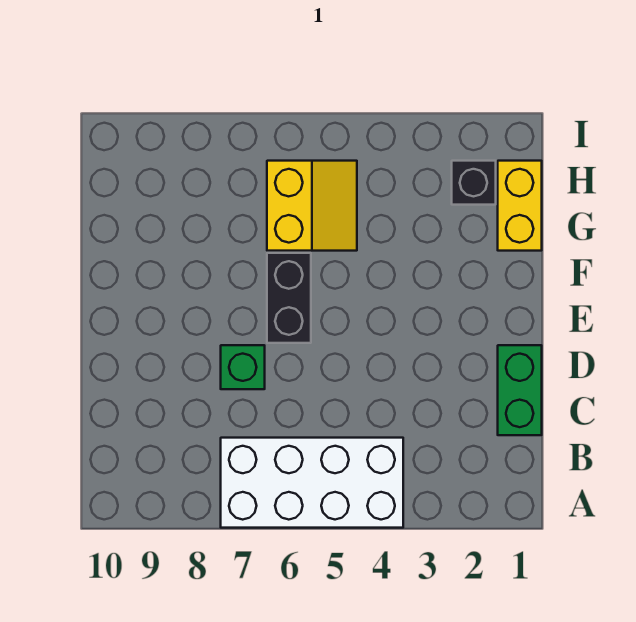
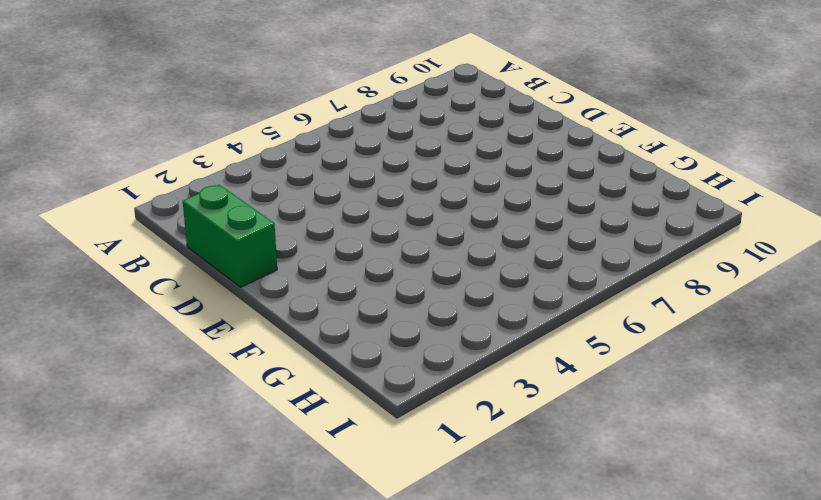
none -> white 2x4 brick [221,438,403,528]
none -> green 1x1 brick [221,345,265,389]

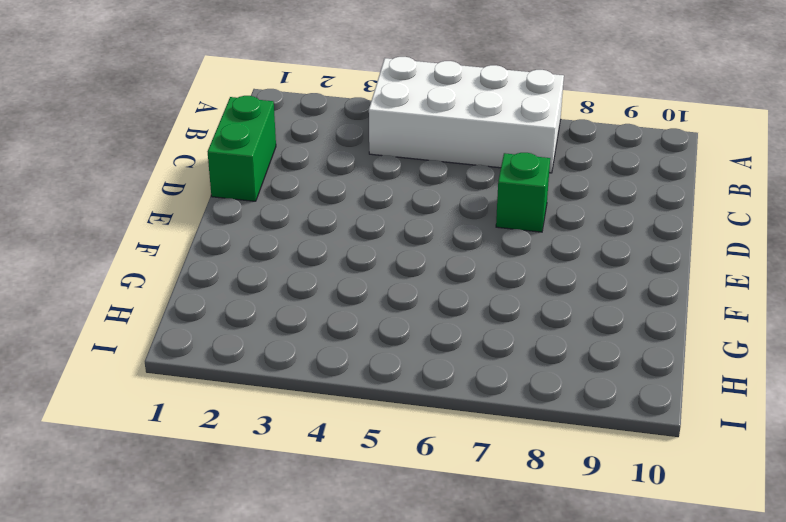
none -> black 1x2 brick [267,253,311,343]
none -> yellow 1x2 brick [498,161,542,251]

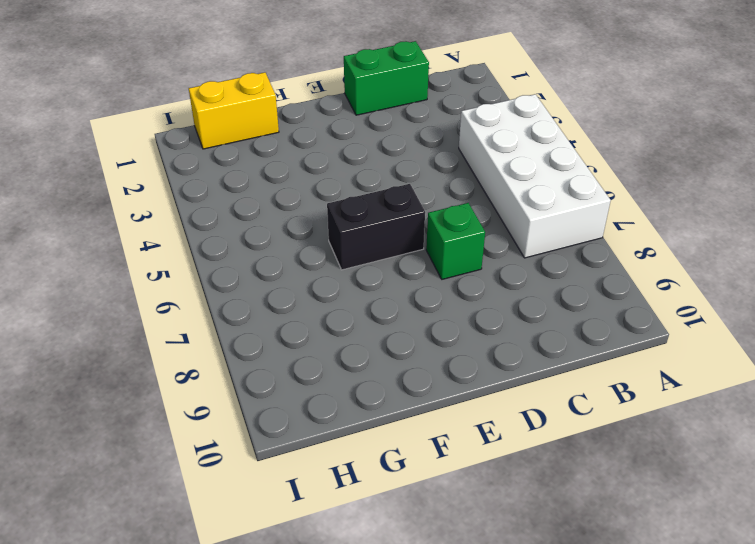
none -> yellow 2x2 slope [267,161,357,251]
none -> black 1x1 brick [452,161,496,205]

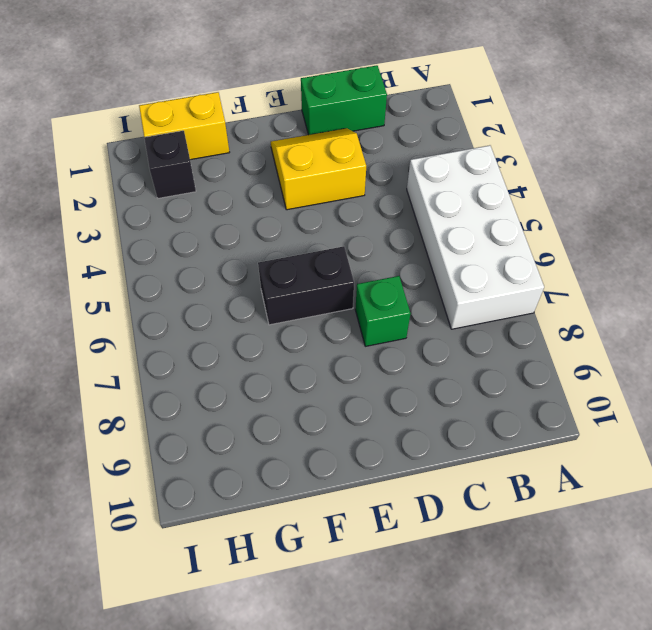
yellow 2x2 slope [271,128,366,210] -> yellow 2x2 slope moved to [267,161,357,251]

